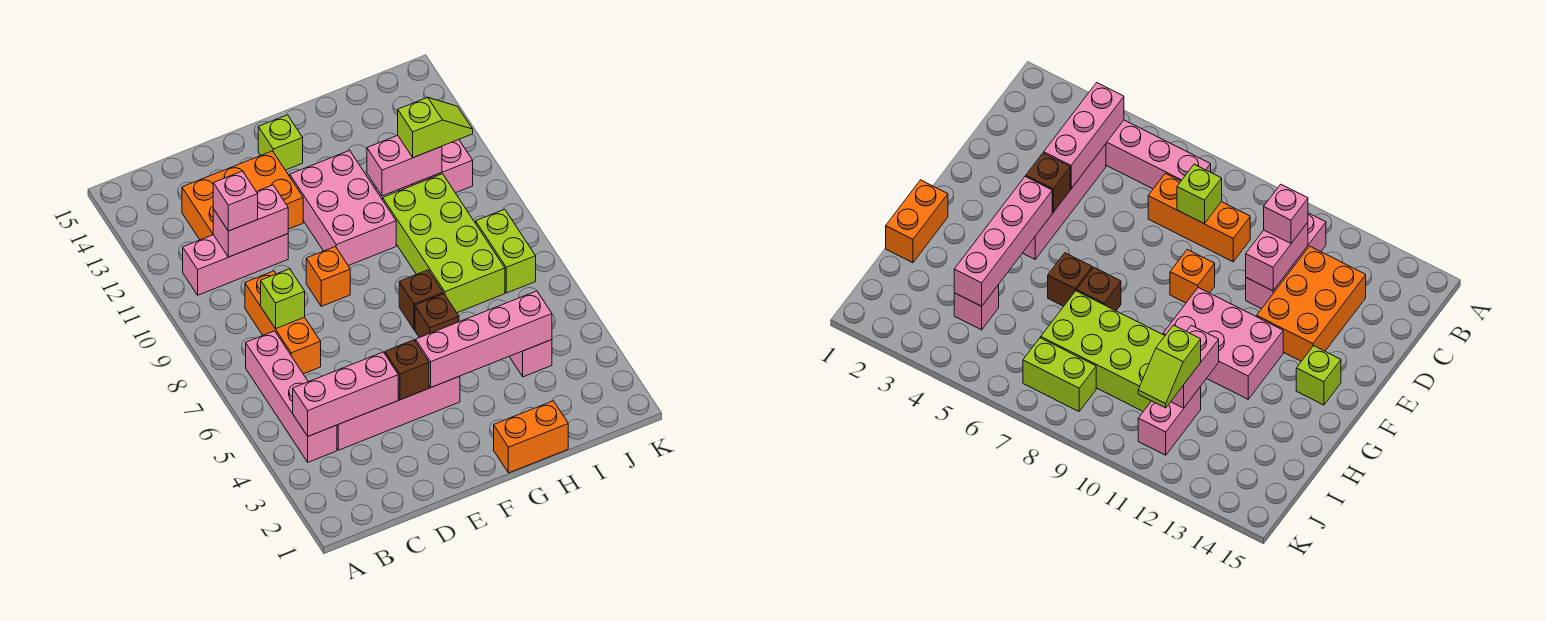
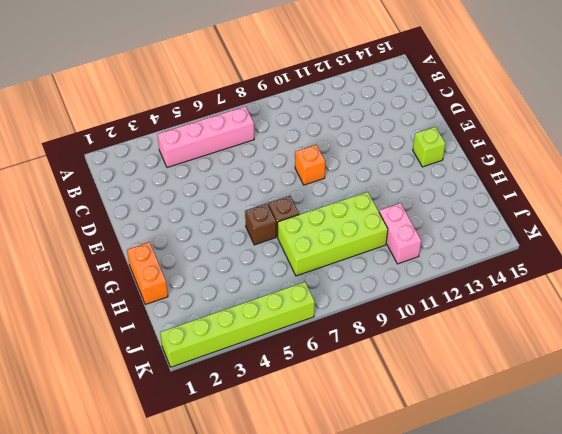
lime 1x6 brick [160,282,315,367] -> none
none -> pink 1x3 brick [183,234,288,295]
none -> pink 1x4 brick [337,376,460,450]
none -> orange 1x3 brick [245,271,321,374]

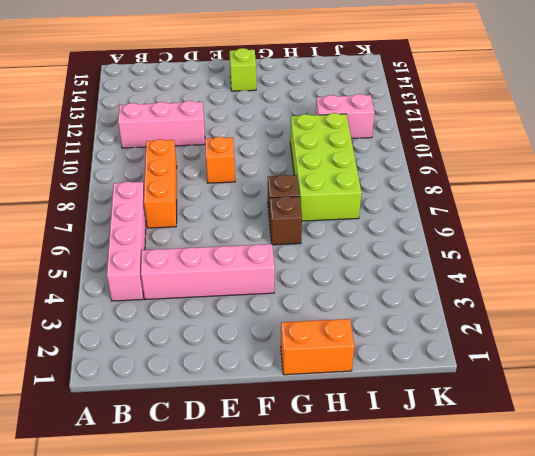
none -> orange 2x3 brick [182,151,303,240]
none -> pink 2x3 brick [290,150,396,266]
none -> pink 1x1 brick [509,340,552,377]

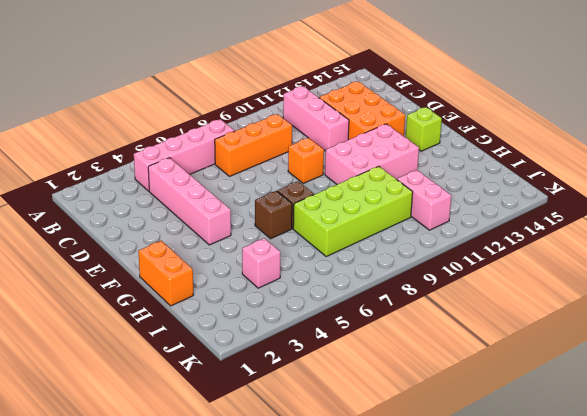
none -> lime 1x2 brick [476,209,536,293]
none -> pink 1x3 brick [293,352,398,436]
none -> lime 1x1 brick [261,269,305,329]

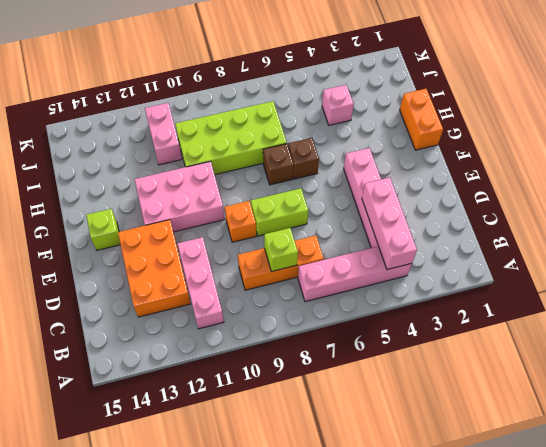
lime 1x2 brick [251,188,308,236] -> lime 1x2 brick moved to [476,209,536,293]
none -> pink 1x2 brick [213,185,288,257]
none -> brown 1x1 brick [385,340,429,400]
none -> pink 1x4 brick [416,291,552,387]

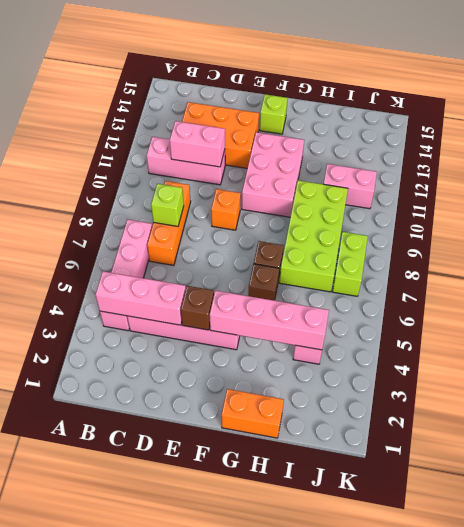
none -> pink 1x2 brick [367,135,442,196]
none -> pink 1x1 brick [213,171,258,231]
none -> lime 1x2 slope [398,97,473,158]

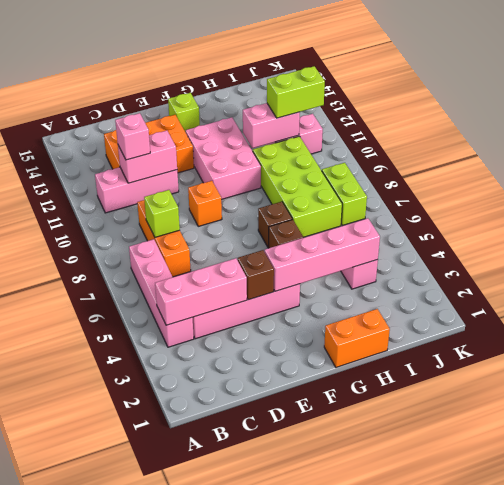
lime 1x2 brick [267,66,325,118] -> lime 1x2 slope [398,97,473,158]

